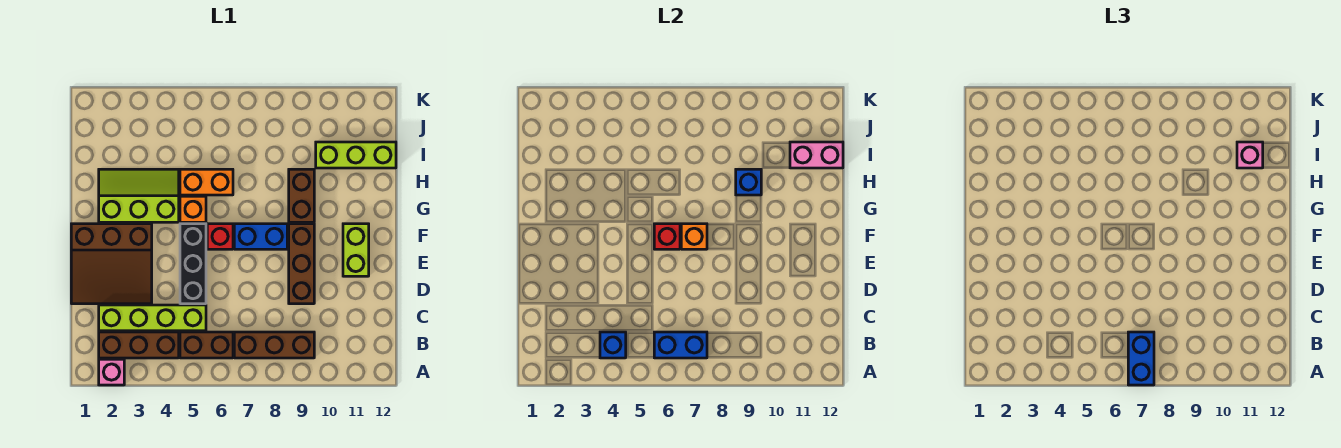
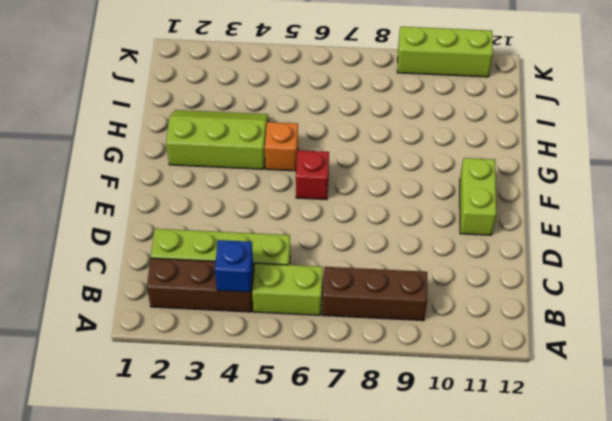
lime 1x2 brick [252,263,323,315] -> brown 1x2 brick [180,332,233,358]
lime 1x3 brick [397,27,493,77] -> lime 1x3 brick moved to [316,142,396,168]
none -> pink 1x1 brick [99,359,124,385]
none -> brown 3x3 slope [71,224,152,304]
none -> black 1x3 brick [180,224,206,304]

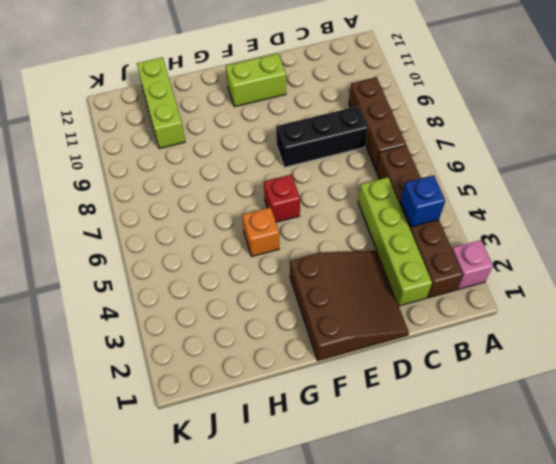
black 1x3 brick [276,106,368,167] -> black 1x3 brick moved to [180,224,206,304]
none -> brown 1x3 brick [289,224,314,304]
none -> blue 1x2 brick [234,224,287,249]
none -> lime 2x3 slope [99,169,179,222]

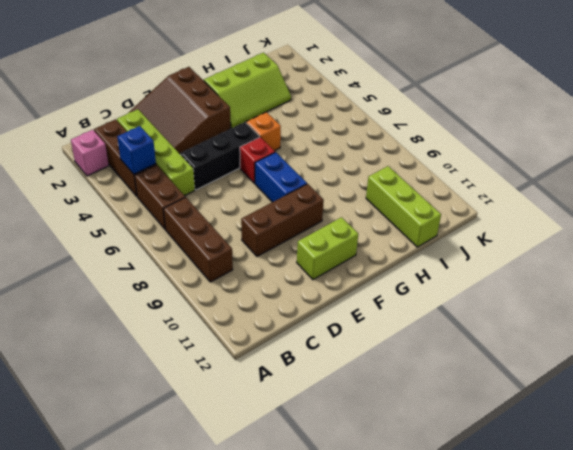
lime 2x3 slope [204,53,291,128] -> lime 2x3 slope turned to [99,169,179,222]
none -> brown 1x2 brick [289,169,314,222]
none -> orange 1x2 brick [180,169,233,195]
none -> blue 1x2 brick [654,332,707,358]

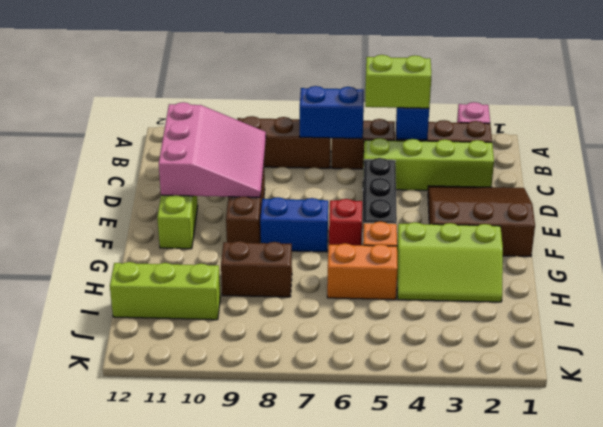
lime 1x2 brick [365,55,431,108] -> none
pink 3x3 slope [159,102,266,197] -> none
brown 1x2 brick [221,241,292,297] -> brown 1x2 brick turned to [289,169,314,222]
none -> red 1x1 brick [654,224,680,249]
none -> orange 1x1 brick [681,224,707,249]
none -> blue 1x1 brick [736,169,761,195]

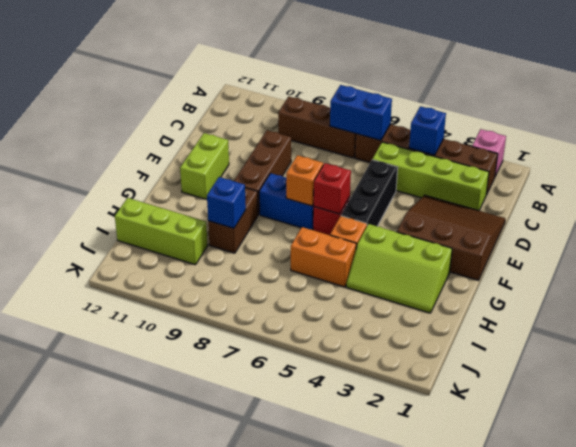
none -> pink 1x2 brick [790,142,843,168]
none -> blue 1x2 brick [1128,332,1154,385]
none -> pink 1x1 brick [1237,142,1263,168]

